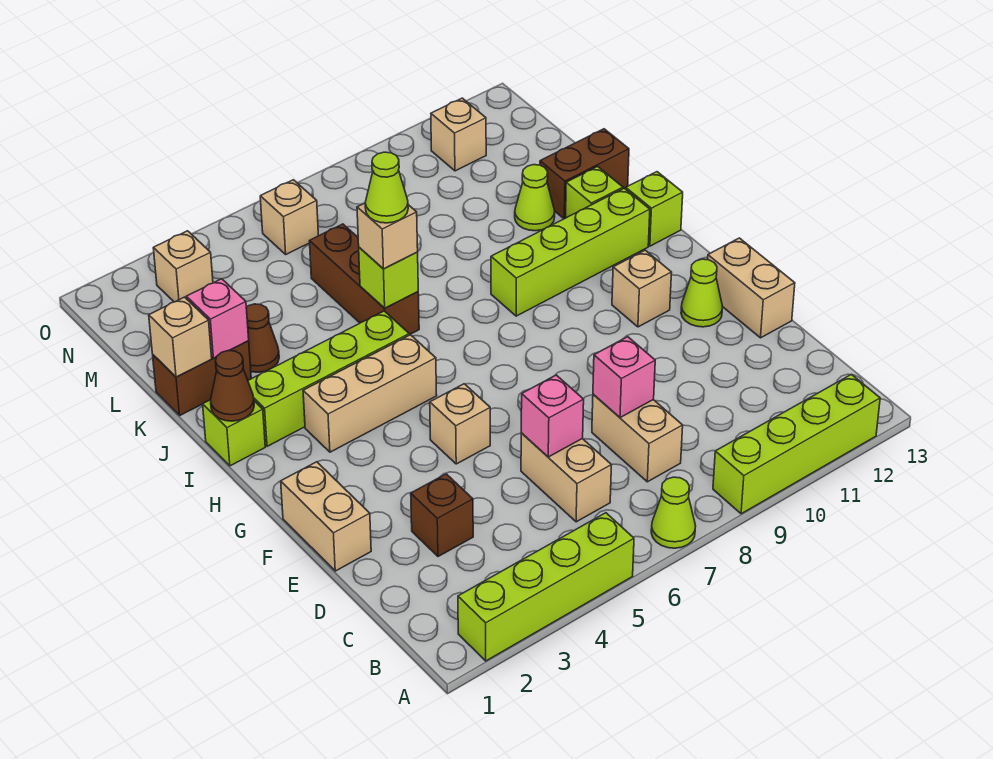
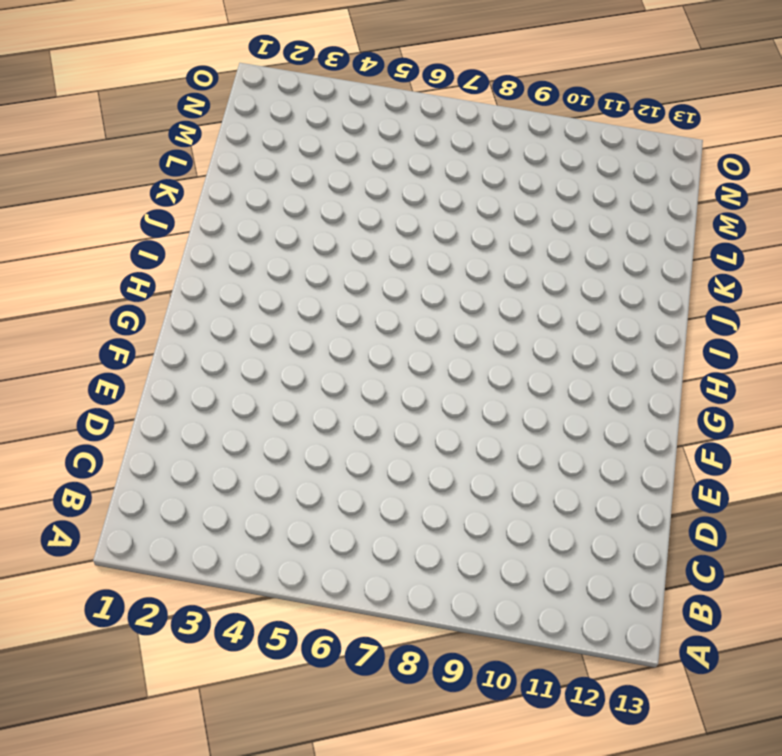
none -> lime 1x4 brick [458,513,634,661]
none -> lime 1x1 cone [651,477,696,548]
none -> lime 1x4 brick [713,374,880,514]
none -> tan 1x2 brick [521,433,611,522]

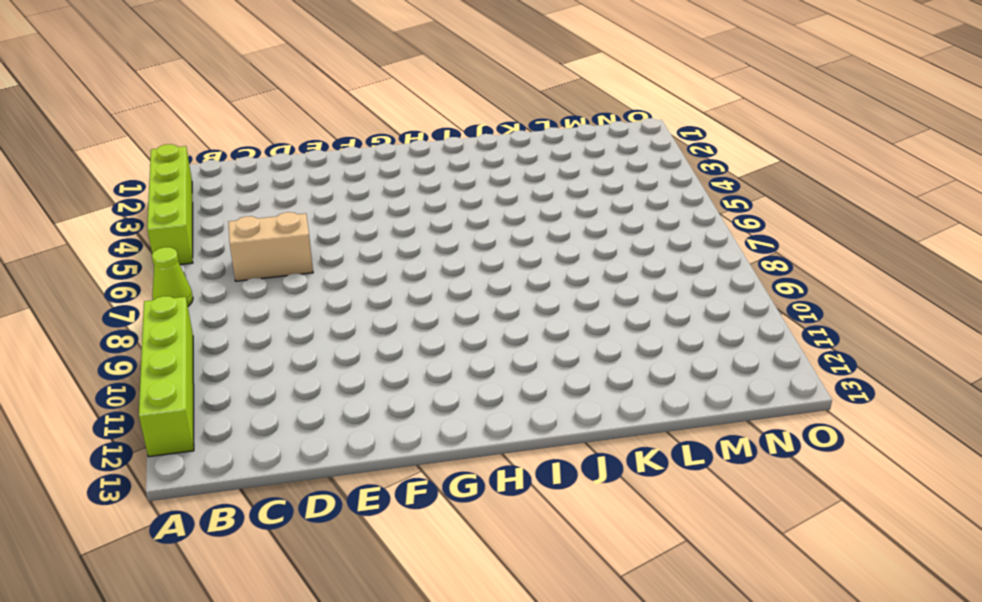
none -> tan 1x2 brick [592,394,683,482]
none -> brown 1x1 brick [411,474,473,557]
none -> tan 1x2 brick [281,462,371,571]
none -> tan 1x2 brick [708,238,795,338]

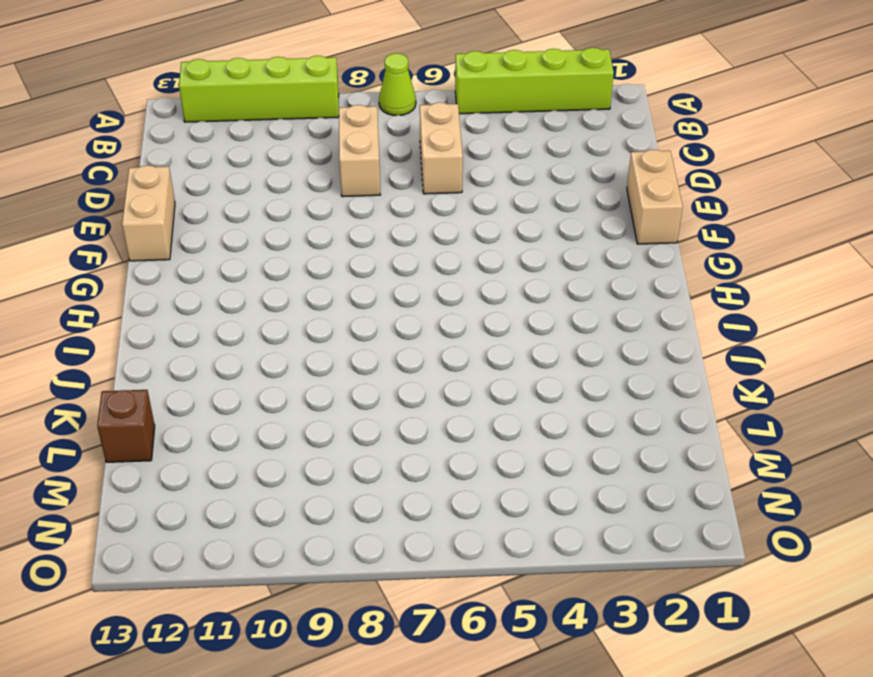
brown 1x1 brick [97,390,155,462] -> brown 1x1 brick moved to [411,474,473,557]
none -> tan 1x1 brick [430,384,490,464]
none -> lime 1x1 cone [681,259,723,327]
none -> tan 1x1 brick [612,250,672,327]
none -> tan 1x3 brick [303,335,437,452]

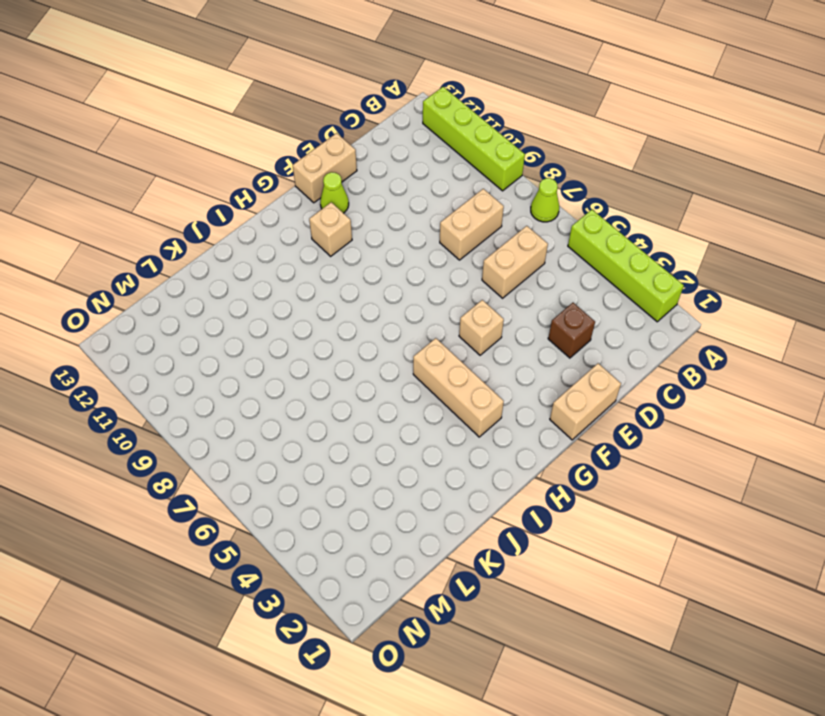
none -> lime 1x1 brick [203,400,265,466]
none -> lime 1x4 brick [248,311,409,446]
none -> lime 1x4 brick [491,188,650,316]
none -> lime 1x1 brick [626,172,683,246]

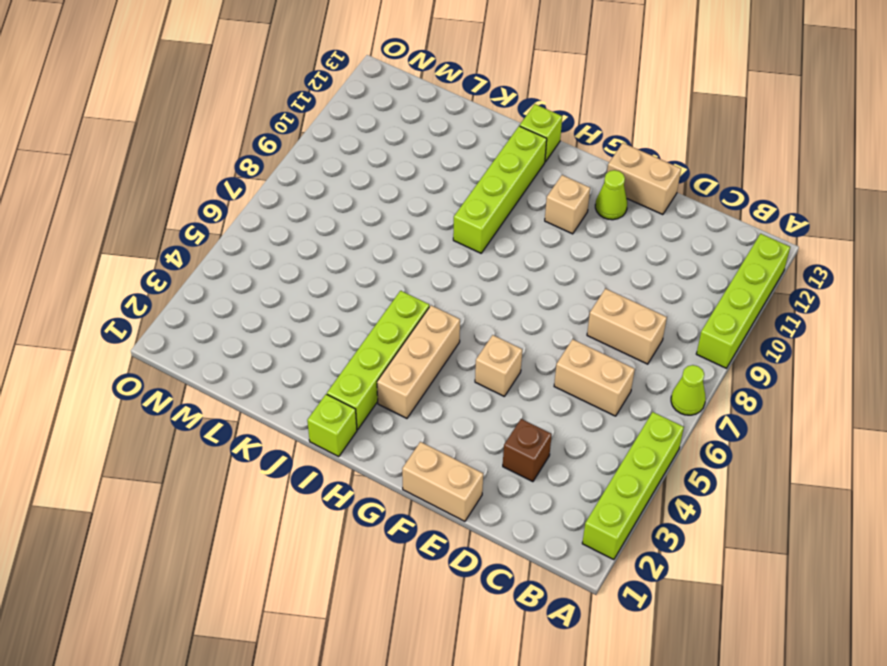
none -> brown 1x3 brick [310,224,419,335]
none -> lime 1x1 brick [566,167,623,218]
none -> brown 1x2 brick [153,341,251,415]
none -> brown 1x1 cone [246,304,279,372]

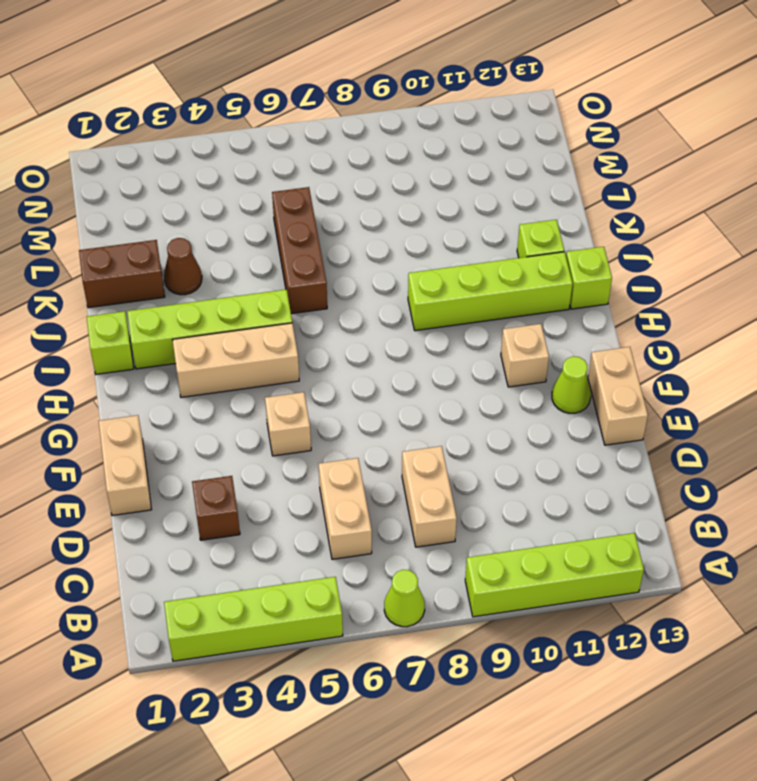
none -> lime 1x1 cone [515,165,555,231]
none -> brown 1x2 brick [540,129,629,219]
none -> tan 1x1 brick [153,231,213,302]
none -> tan 1x1 brick [260,180,318,254]

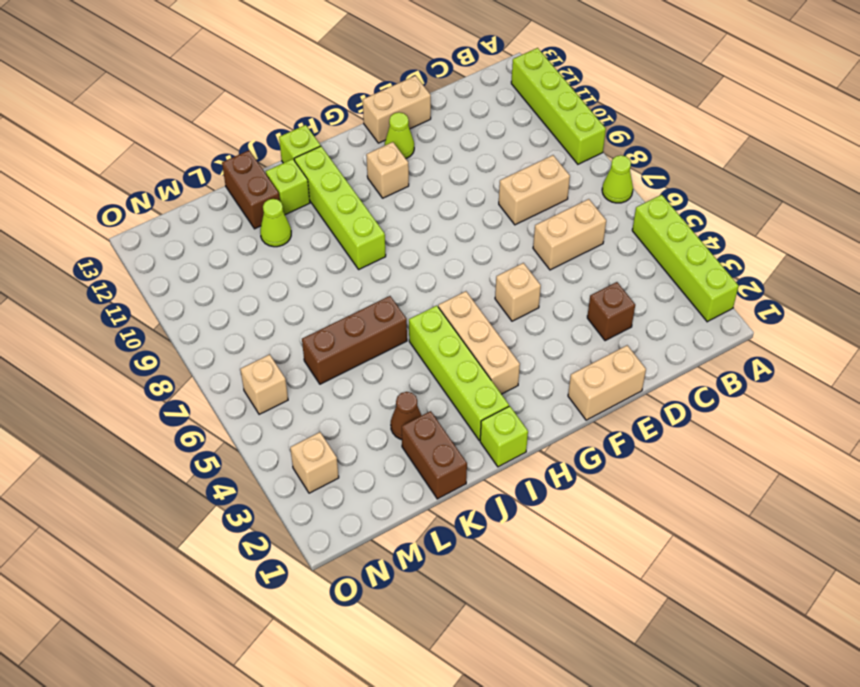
none -> tan 1x1 brick [431,98,486,171]
none -> pink 1x1 brick [521,375,584,457]
none -> pink 1x1 brick [593,337,655,418]
none -> brown 1x1 cone [211,351,254,421]

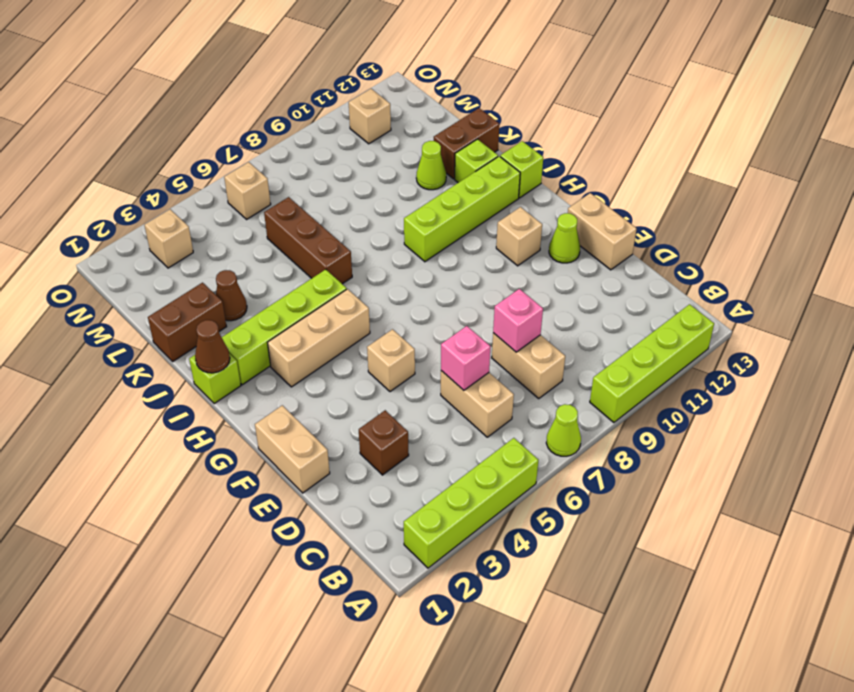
none -> lime 1x1 brick [359,247,418,308]
none -> tan 1x1 brick [149,297,212,377]
none -> pink 1x1 brick [186,279,249,358]
none -> tan 1x1 brick [357,203,418,269]

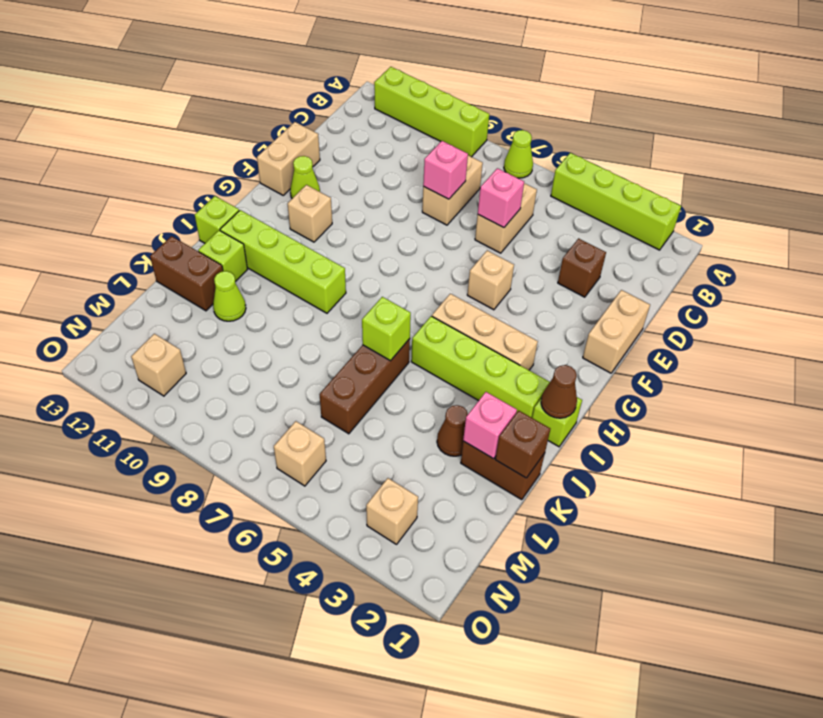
brown 1x1 brick [495,411,550,478] -> tan 1x1 brick [149,297,212,377]
none -> tan 1x1 brick [357,203,418,269]
none -> lime 1x1 cone [365,152,408,223]

